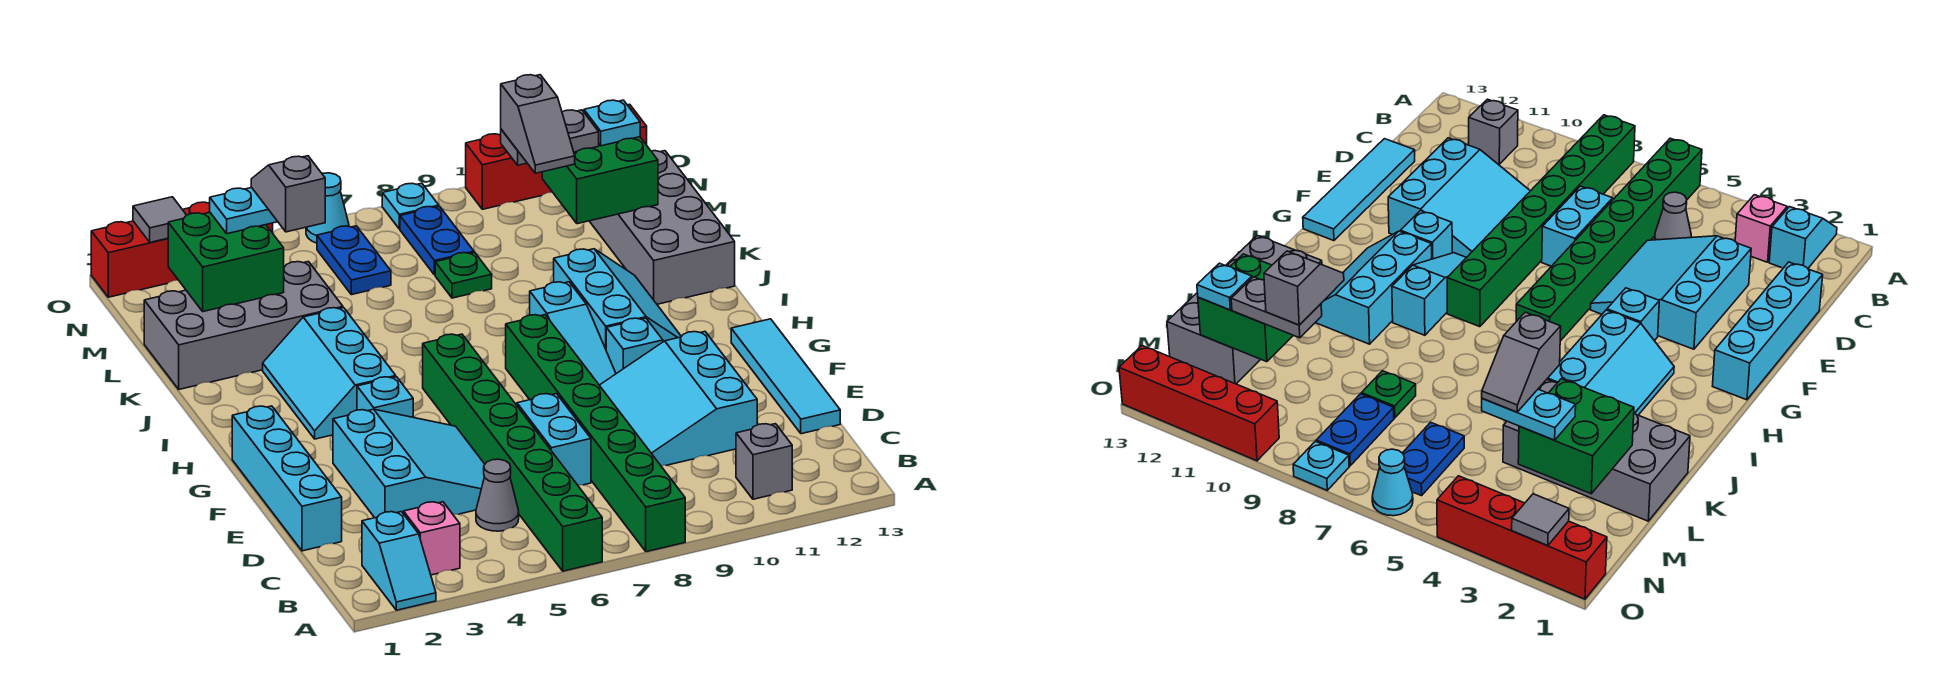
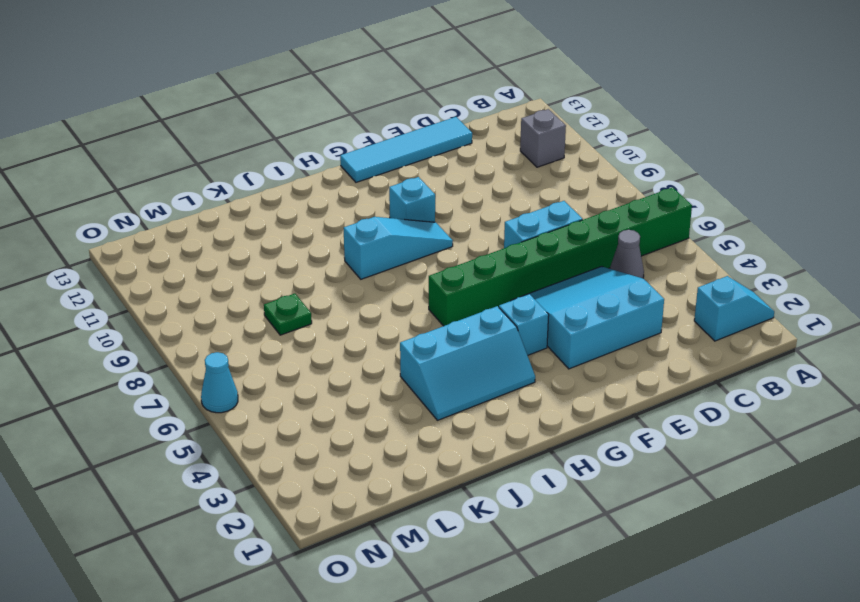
none -> green 1x8 brick [506,315,685,552]
none -> pink 1x1 brick [404,502,460,575]
none -> cyan 1x4 brick [232,406,342,551]
none -> cyan 3x3 slope [600,332,757,466]

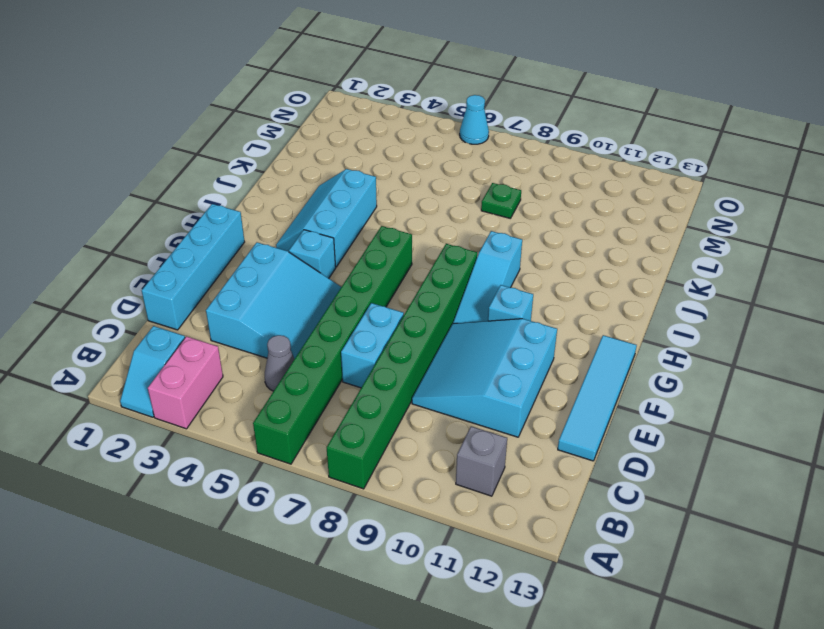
pink 1x2 brick [148,336,223,429] -> pink 1x1 brick [404,502,460,575]
none -> cyan 2x3 slope [554,249,681,349]
none -> grey 2x4 brick [590,151,735,304]
none -> grey 2x4 brick [144,262,343,389]
none -> blue 1x2 plate [317,226,391,295]

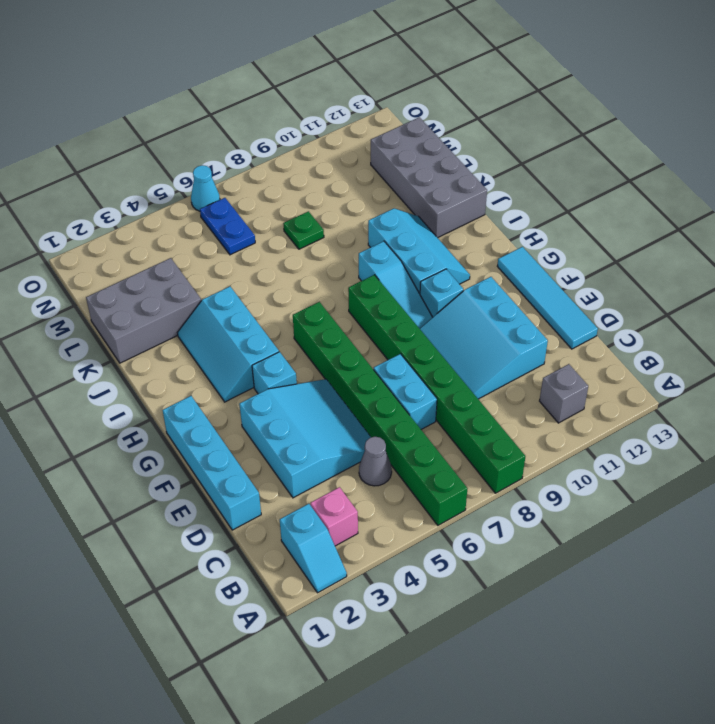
grey 2x3 brick [86,258,201,363] -> grey 2x4 brick [144,262,343,389]
none -> blue 1x2 plate [400,206,474,275]
none -> red 1x4 brick [91,202,273,297]
none -> cyan 1x1 plate [382,183,439,229]
none -> red 1x4 brick [466,104,647,209]

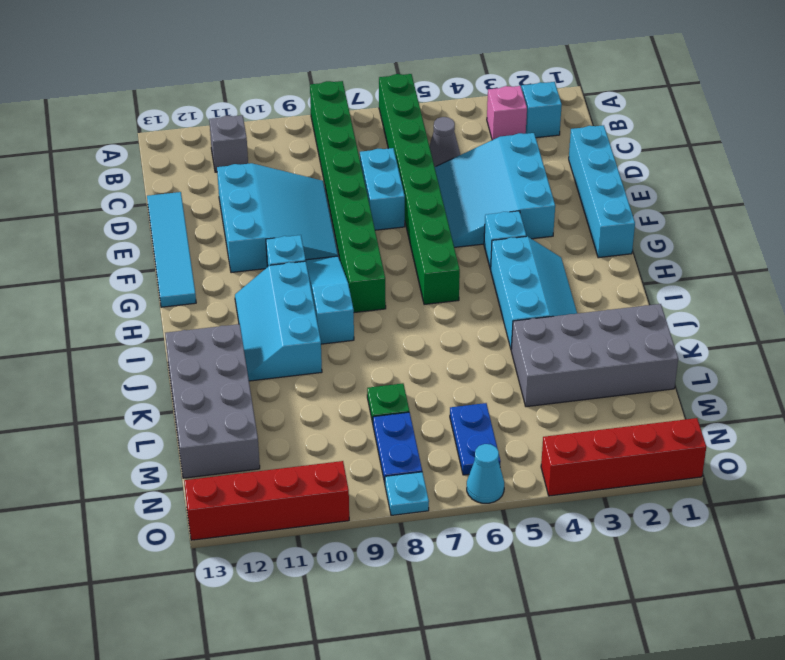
none -> green 2x2 brick [168,212,284,312]
none -> green 2x2 brick [542,137,658,224]
none -> grey 1x1 tile [133,197,187,242]
none -> cyan 1x2 plate [210,188,278,234]

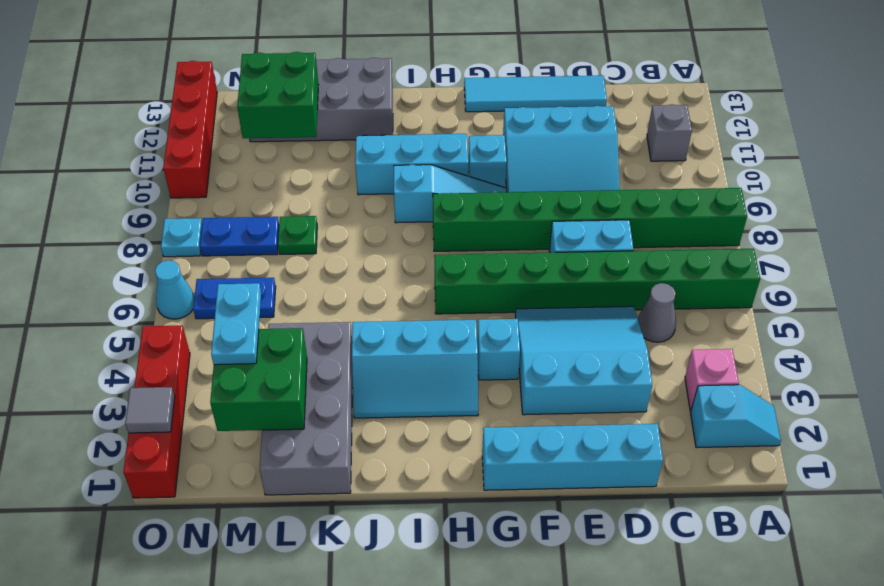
none -> grey 1x2 plate [501,110,599,165]
none -> cyan 1x1 plate [584,100,640,146]
none -> grey 1x2 slope [251,156,325,232]
none -> grey 1x2 slope [501,75,575,173]

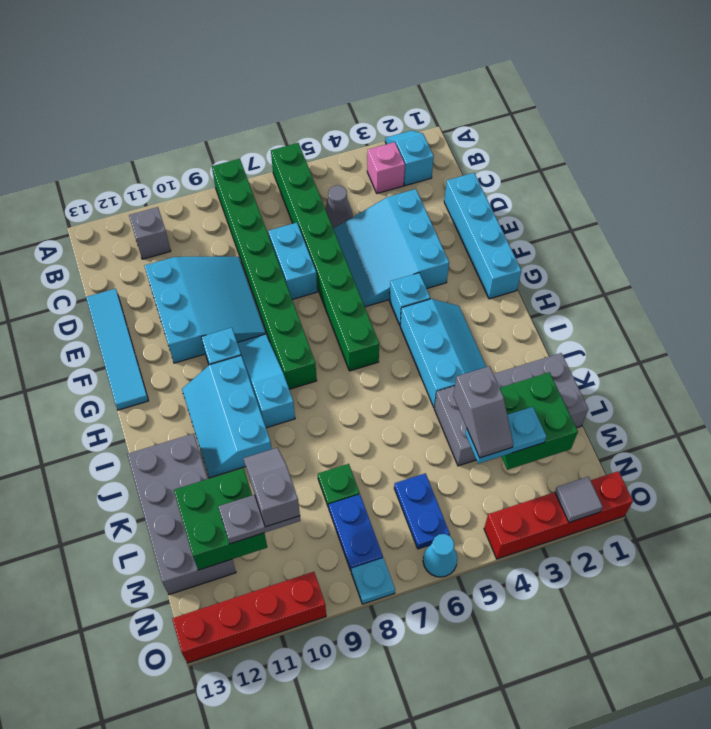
none -> cyan 1x1 plate [584,100,640,146]

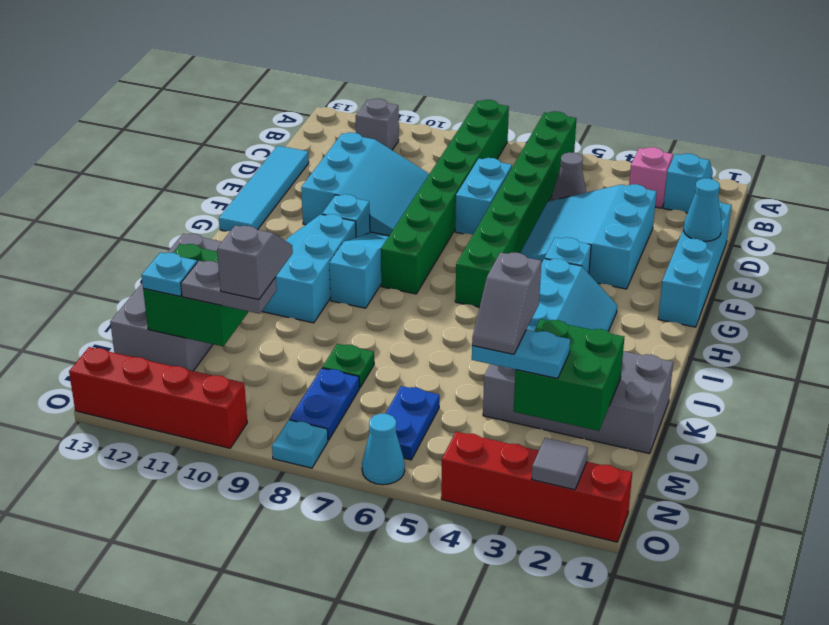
cyan 1x1 cone [684,178,722,241] -> none

